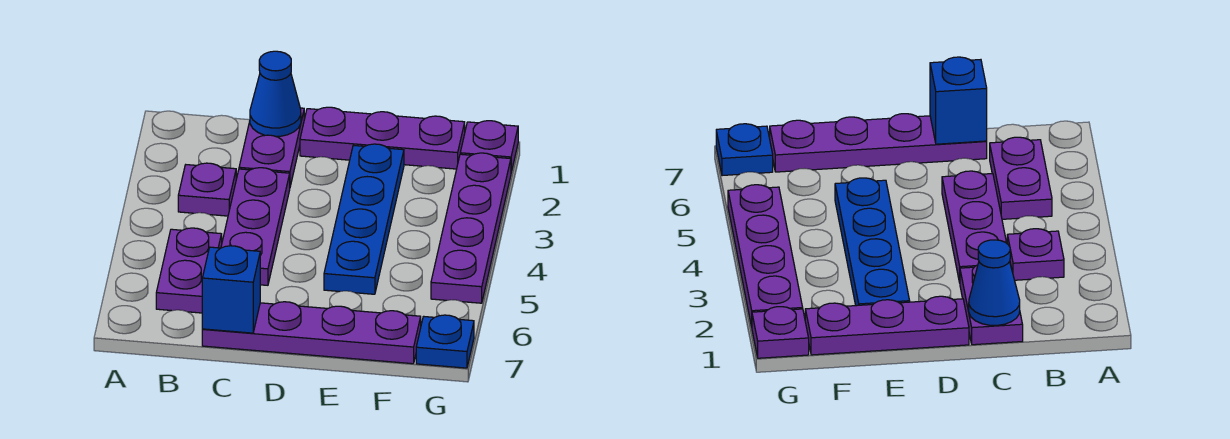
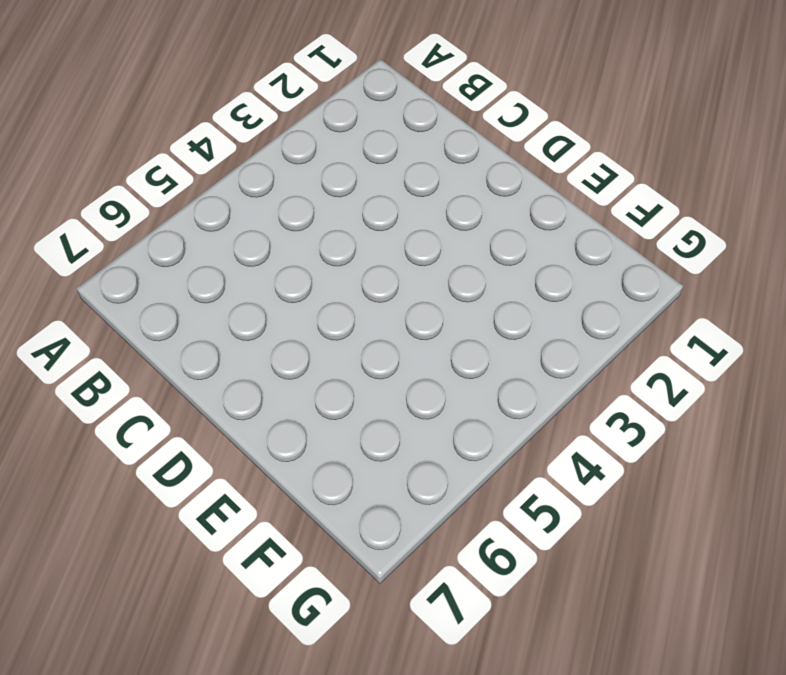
none -> purple 1x1 plate [178,163,236,216]
none -> purple 1x2 plate [156,228,222,313]
none -> purple 1x2 plate [239,108,304,186]

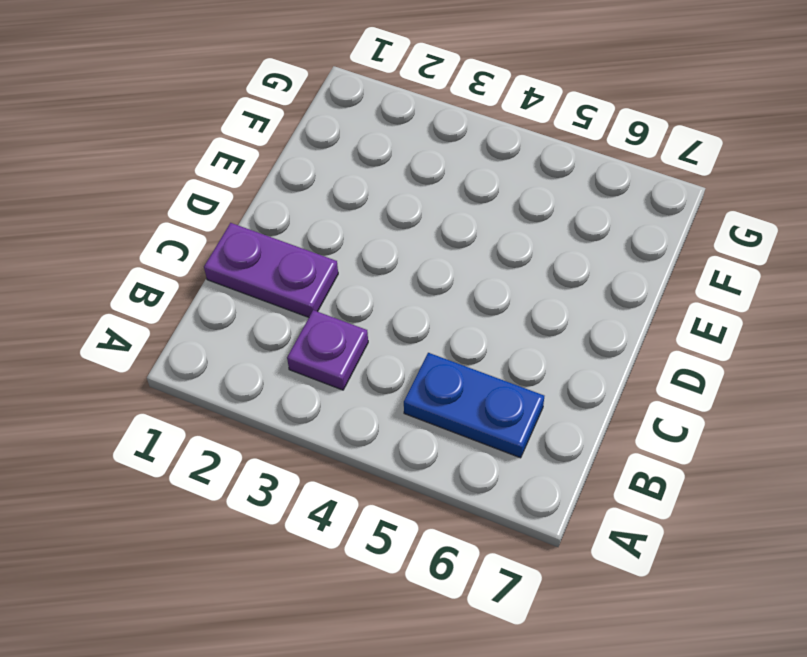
blue 1x2 plate [404,353,544,458] -> purple 1x2 plate [156,228,222,313]
none -> purple 1x3 plate [221,168,290,285]
none -> purple 1x4 plate [202,302,421,364]
none -> purple 1x3 plate [300,107,465,169]

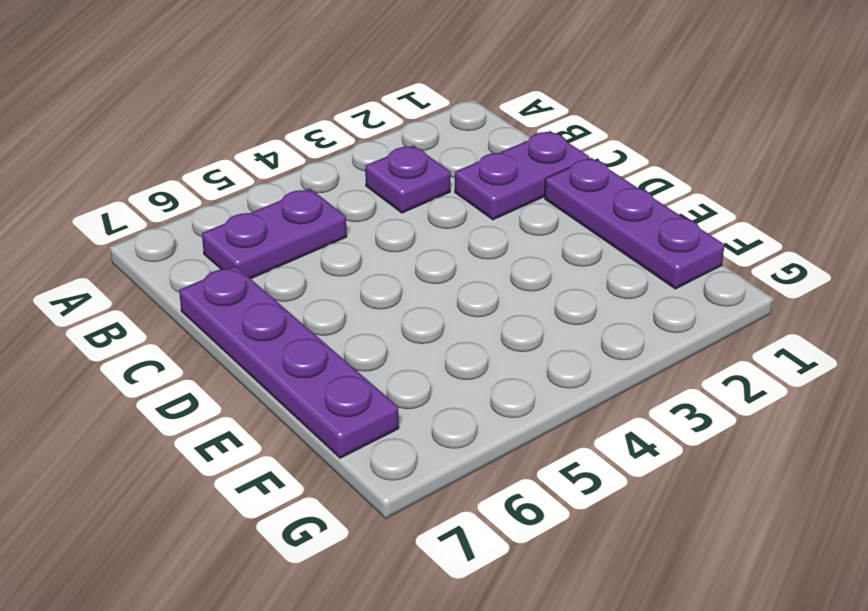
none -> purple 1x3 plate [221,168,290,285]
none -> blue 1x4 plate [324,144,404,294]
none -> purple 1x1 plate [460,121,518,172]

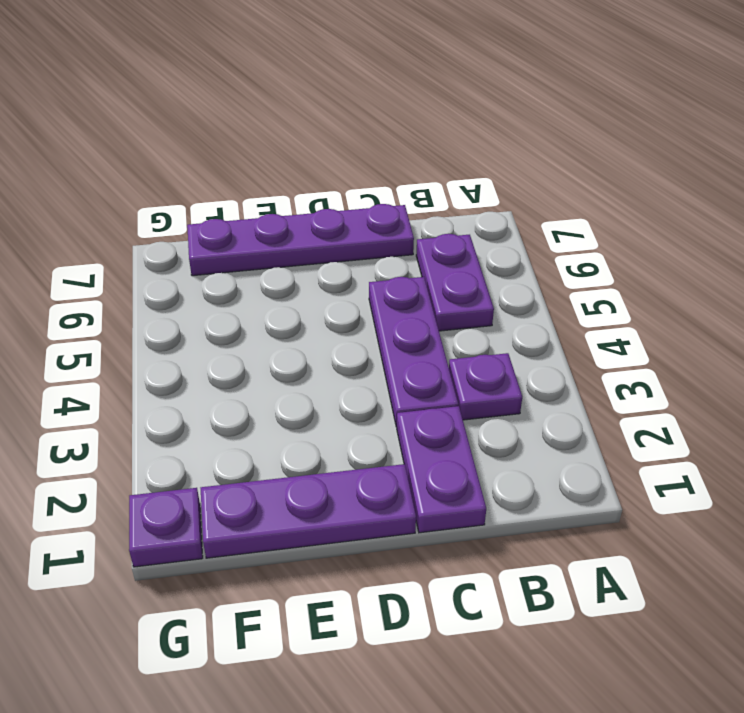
none -> blue 1x4 plate [324,144,404,294]
none -> purple 1x4 plate [431,153,511,303]
none -> blue 1x1 plate [416,315,474,368]

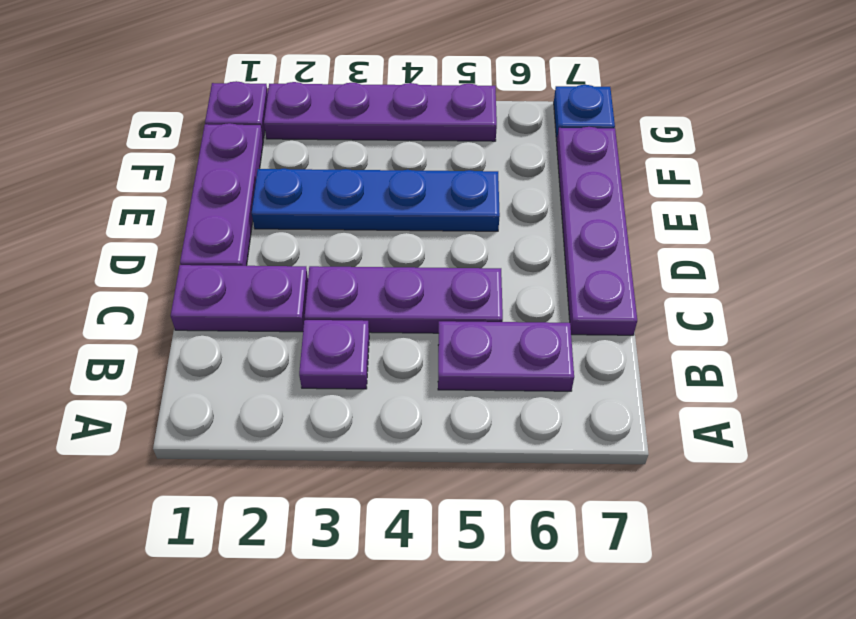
none -> blue 1x1 cone [250,51,301,137]
none -> blue 1x1 brick [202,246,260,333]

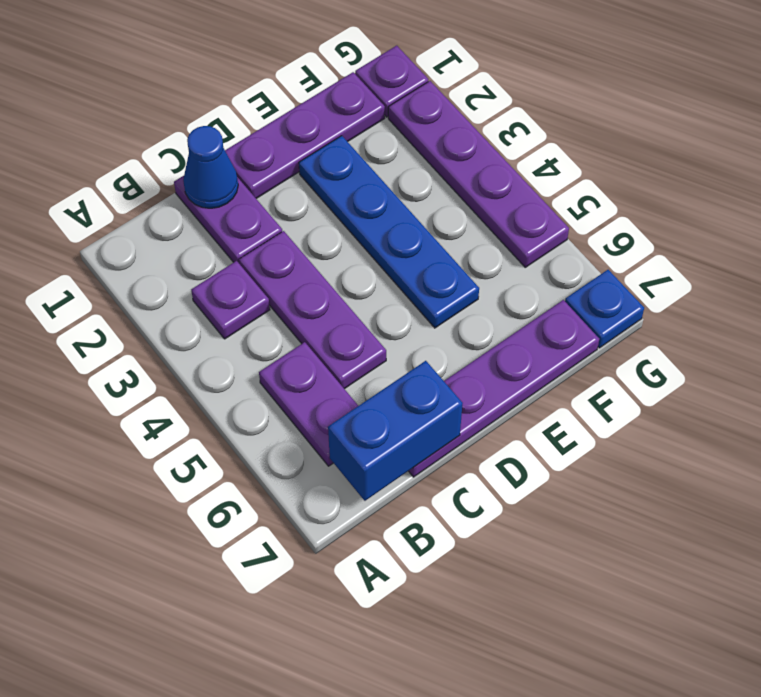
blue 1x2 brick [328,361,463,501] -> blue 1x1 brick [202,246,260,333]

